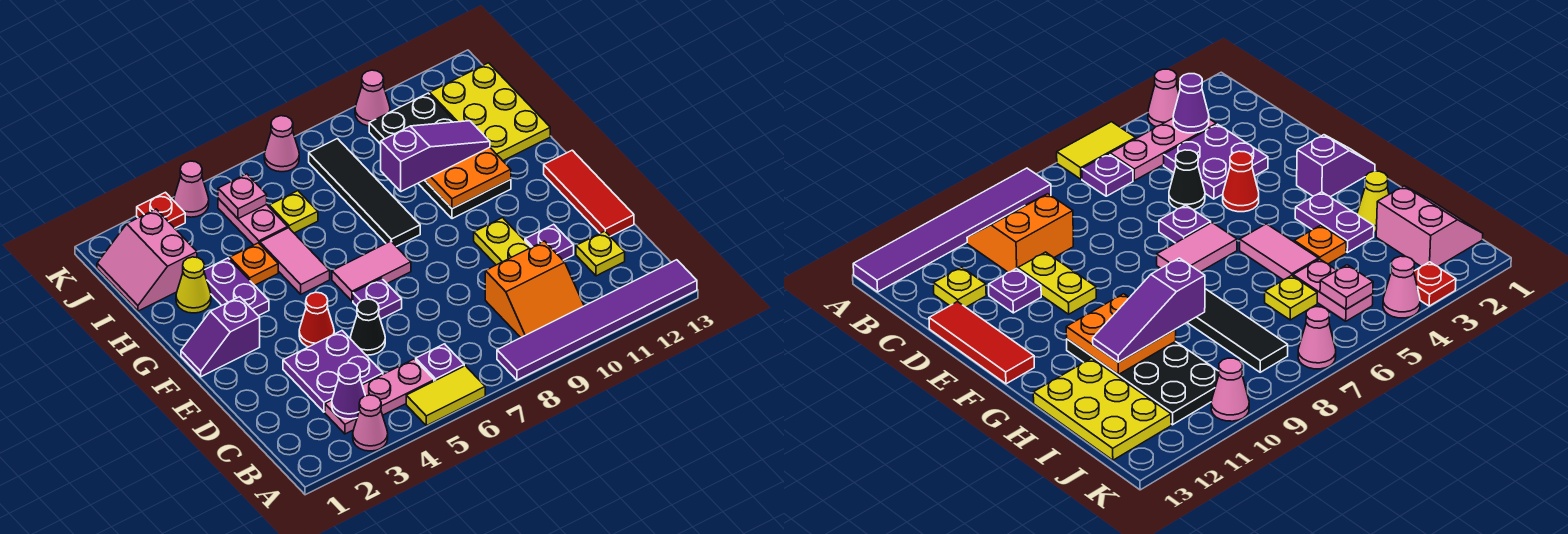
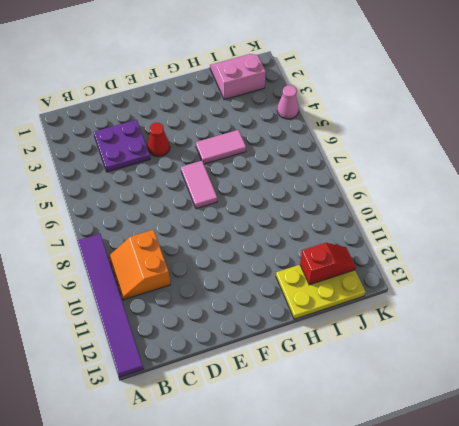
red 1x2 slope [300,243,356,285] -> none
none -> pink 1x1 cone [353,395,388,451]
none -> yellow 1x2 tile [406,366,485,426]
none -> pink 1x3 plate [325,359,434,434]
none -> purple 1x1 plate [416,344,464,381]

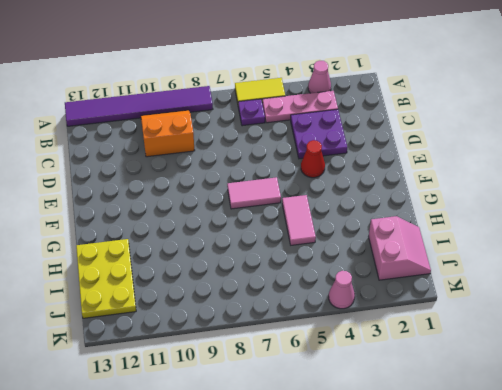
none -> yellow 1x1 plate [576,231,625,276]
none -> black 1x1 cone [350,299,385,355]
none -> yellow 1x2 plate [474,218,531,265]
none -> purple 1x1 plate [525,224,574,260]

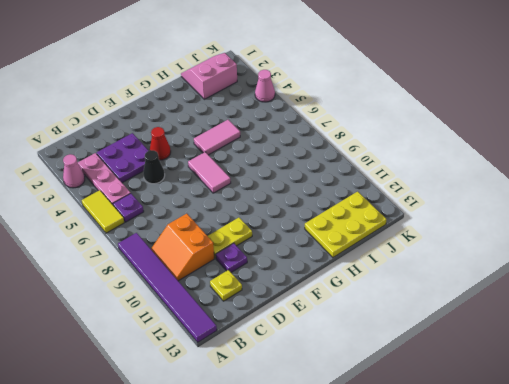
none -> red 1x3 tile [544,150,634,236]
none -> purple 1x1 plate [353,278,402,319]
none -> purple 1x2 slope [181,297,260,377]
none -> purple 1x2 plate [204,258,269,316]

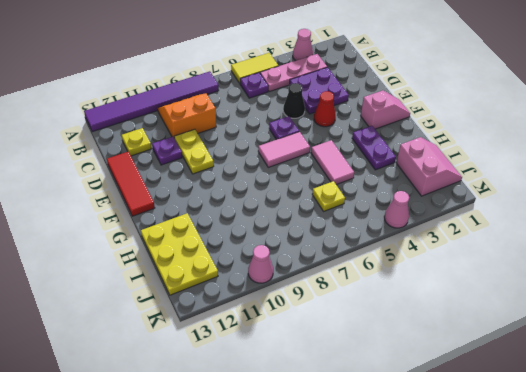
pink 1x2 slope [361,90,410,129] -> purple 1x2 slope [181,297,260,377]
none -> black 1x4 tile [309,139,420,247]
none -> black 2x4 plate [369,93,511,219]
none -> yellow 1x1 cone [176,257,211,313]
none -> orange 1x1 plate [230,243,278,285]

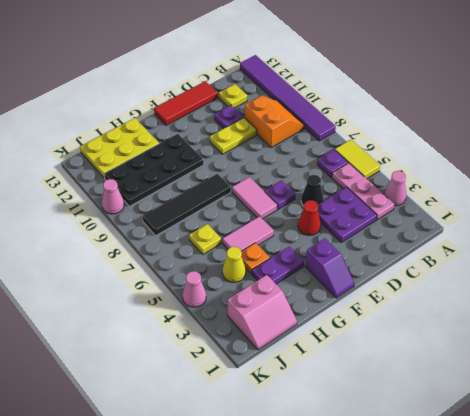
yellow 1x1 cone [222,247,246,283] -> yellow 1x1 cone moved to [176,257,211,313]
none -> pink 1x2 plate [218,199,288,245]
none -> red 1x1 plate [137,192,185,228]
none -> pink 1x1 cone [264,116,299,172]
none -> purple 1x1 cone [332,363,365,419]

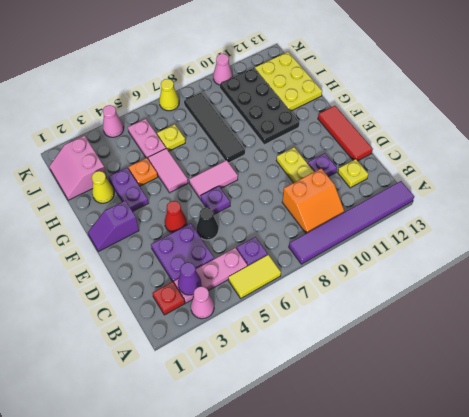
red 1x1 plate [153,282,185,315] -> red 1x1 plate moved to [137,192,185,228]
yellow 1x1 cone [159,79,179,111] -> pink 1x1 cone [264,116,299,172]
none -> orange 2x2 plate [425,147,511,209]
none -> pink 1x1 plate [218,174,267,219]
none -> purple 1x3 slope [381,121,490,191]

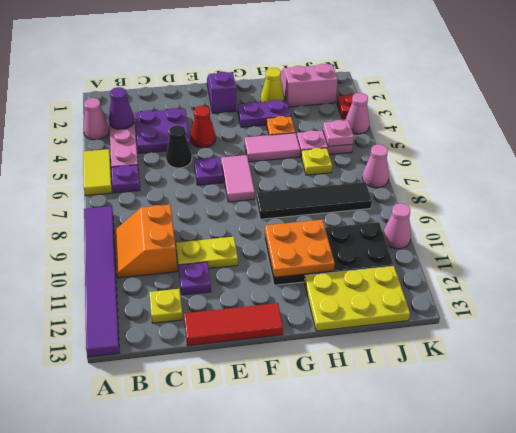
none -> purple 1x3 slope [381,121,490,191]

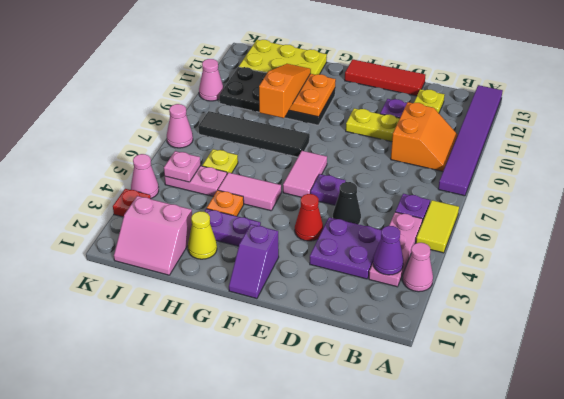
orange 1x3 slope [259,64,311,118] -> purple 1x3 slope [381,121,490,191]

